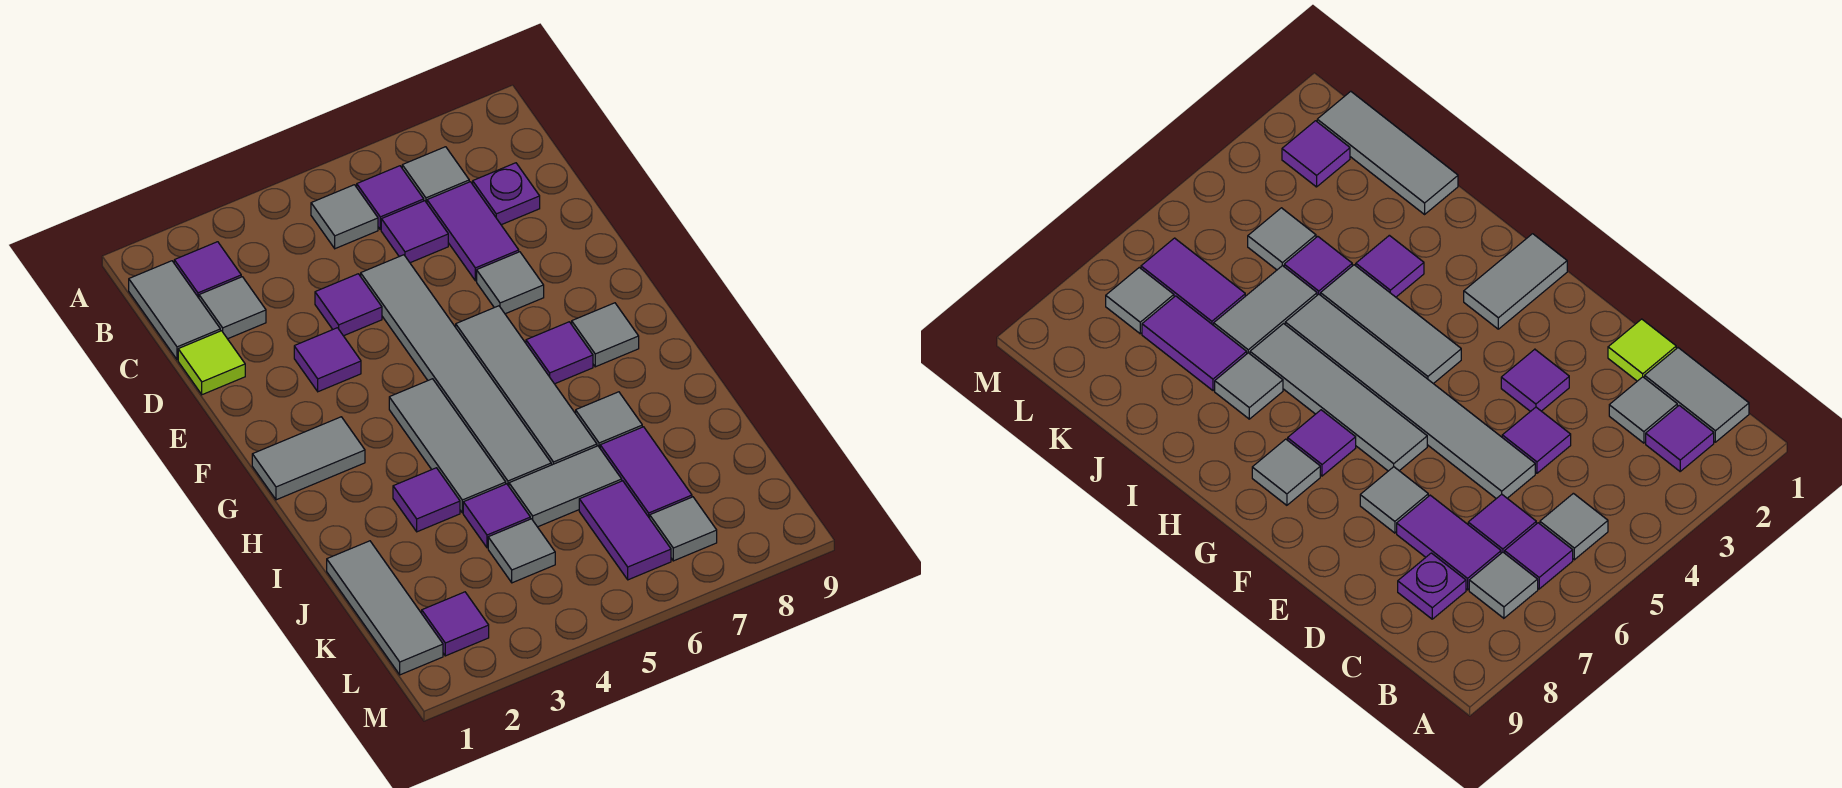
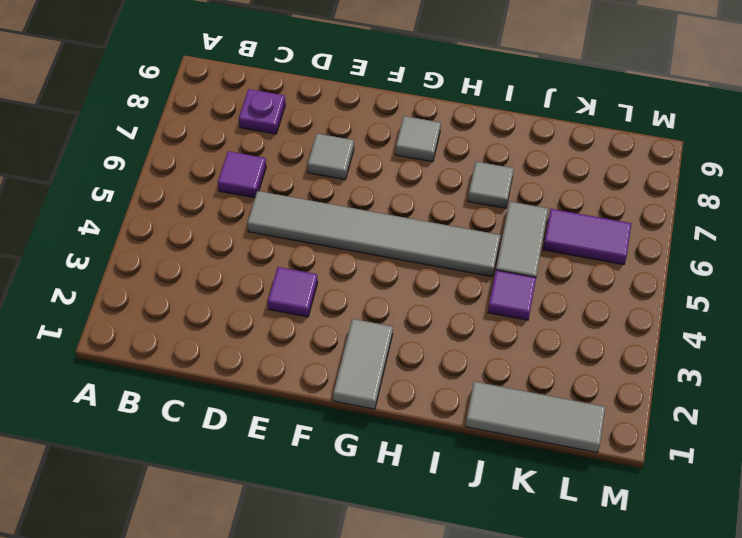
none -> grey 1x2 tile [129,261,220,360]
none -> purple 1x1 tile [174,242,241,298]
none -> grey 1x1 tile [311,185,378,249]

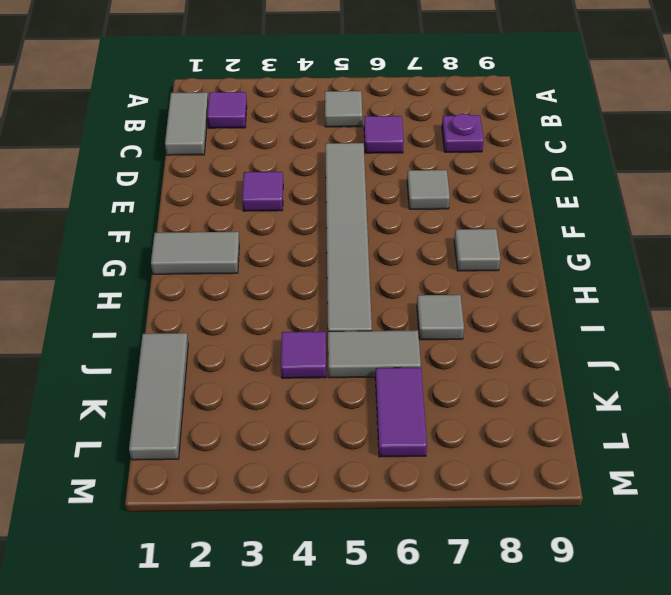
none -> purple 1x1 tile [357,166,424,230]
none -> grey 1x1 tile [402,147,469,203]
none -> grey 1x1 tile [199,277,266,339]

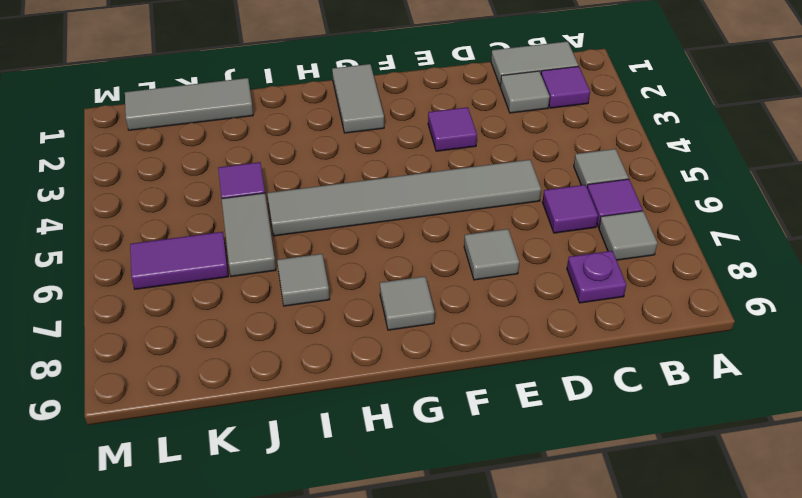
none -> purple 1x2 tile [427,182,519,281]
none -> lime 1x1 tile [178,331,245,395]
none -> purple 1x1 tile [315,274,382,336]

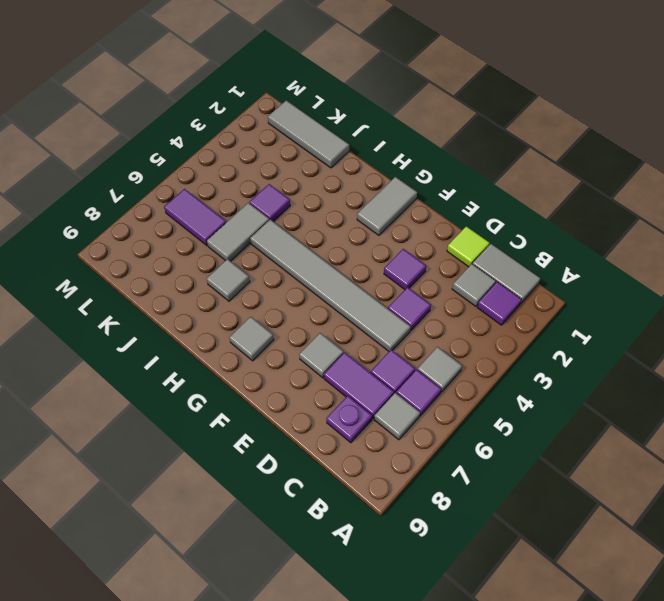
none -> grey 1x4 tile [456,306,597,465]
none -> grey 1x3 tile [389,379,506,513]
none -> purple 1x1 tile [526,322,593,384]

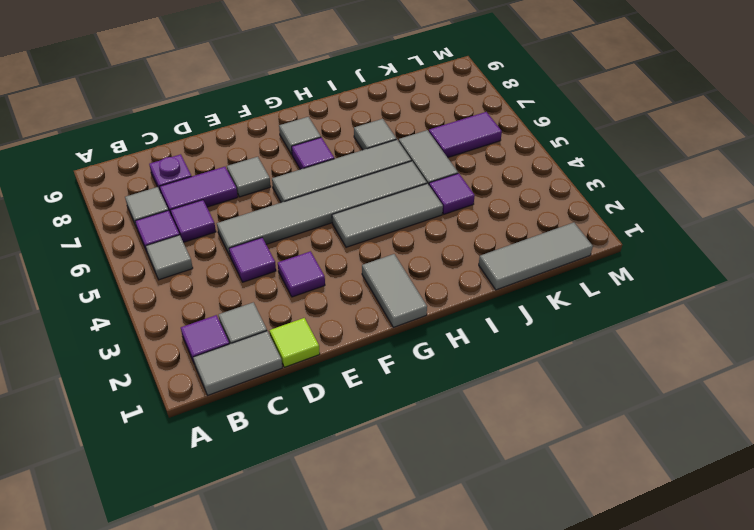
none -> purple 1x1 tile [393,468,460,532]
none -> purple 1x2 tile [600,427,692,518]
none -> grey 1x1 tile [488,519,555,583]

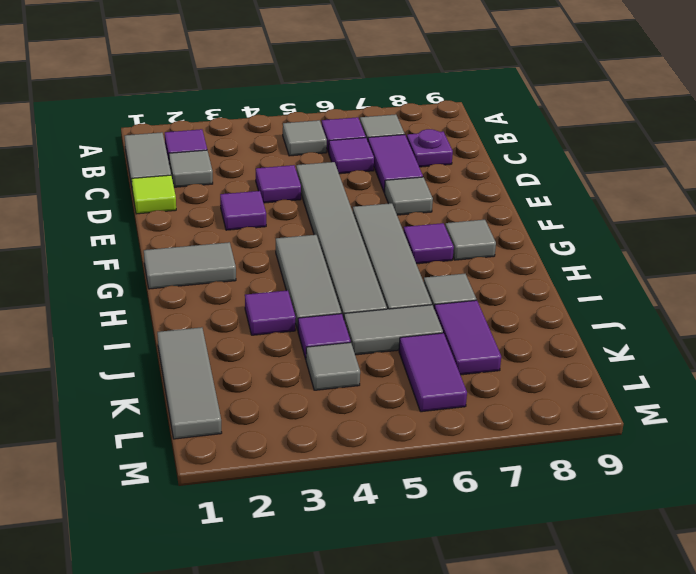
none -> purple 1x1 tile [422,592,489,656]
none -> grey 1x1 tile [650,497,717,561]

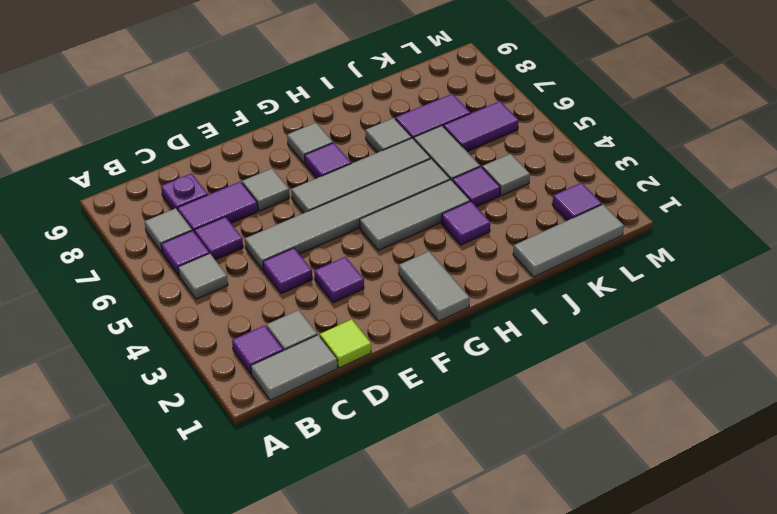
none -> grey 1x1 tile [650,497,717,561]

